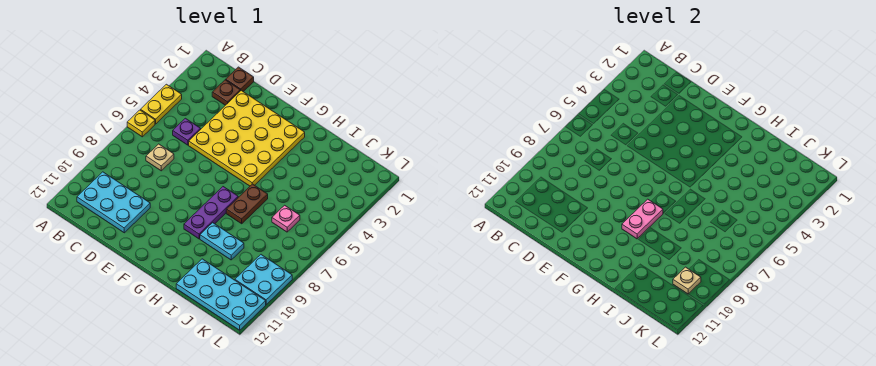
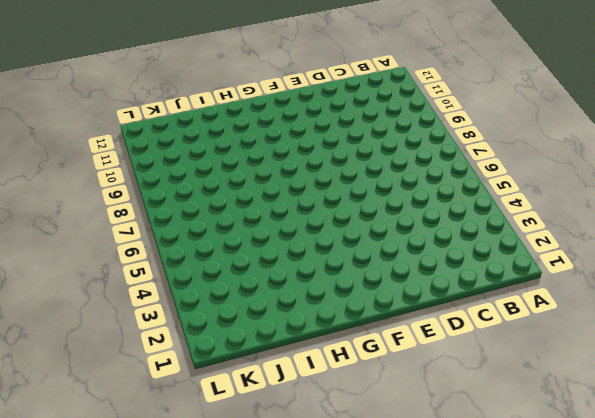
none -> yellow 1x2 plate [141,84,182,124]
none -> yellow 1x1 plate [127,110,155,137]
none -> cyan 2x3 plate [77,172,150,233]

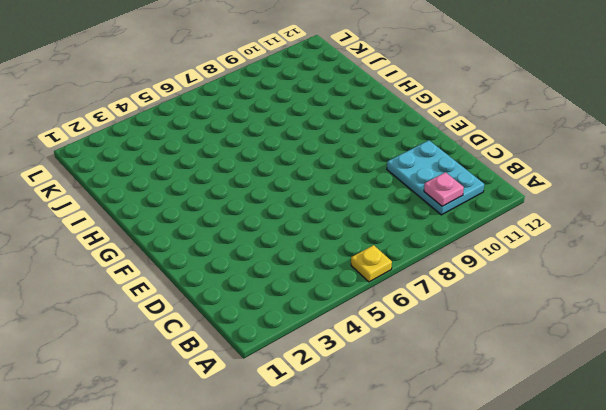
pink 1x1 plate [424,172,464,206] -> pink 1x1 plate moved to [272,205,300,232]
none -> yellow 1x2 plate [141,84,182,124]
none -> brown 1x1 plate [226,67,254,92]
none -> brown 1x1 plate [212,80,240,105]

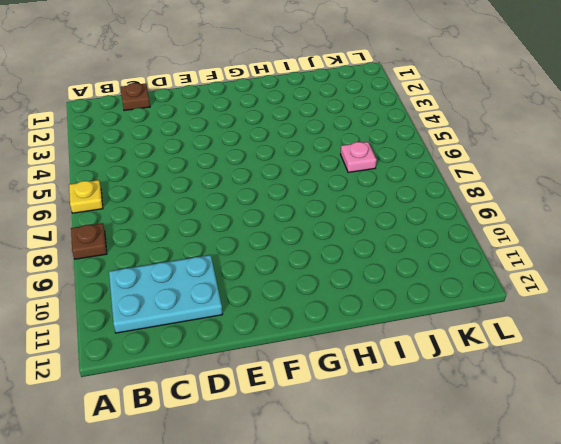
brown 1x1 plate [71,223,107,259] -> brown 1x1 plate moved to [212,80,240,105]
none -> yellow 1x2 plate [141,84,182,124]
none -> purple 1x1 plate [173,118,201,145]
none -> tan 1x1 plate [146,144,174,171]

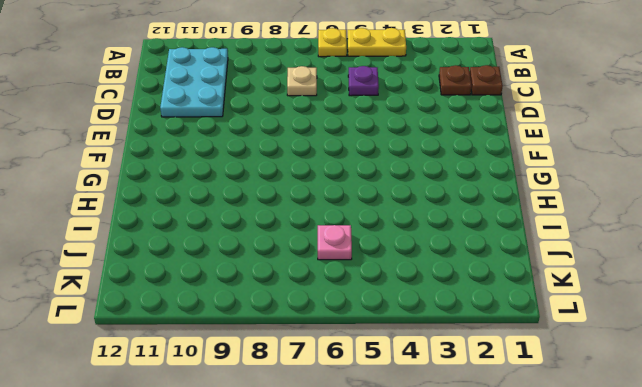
none -> yellow 4x4 plate [189,91,305,186]
none -> purple 1x3 plate [184,187,238,239]
none -> brown 1x2 plate [226,184,268,224]

